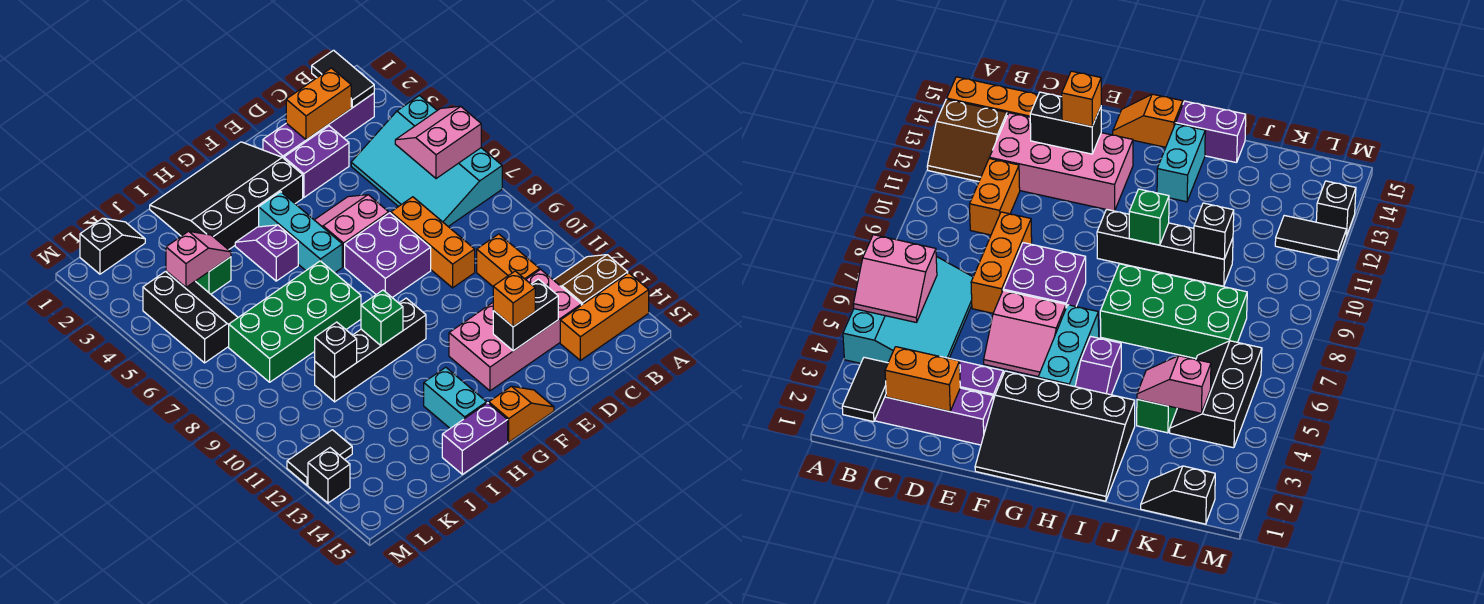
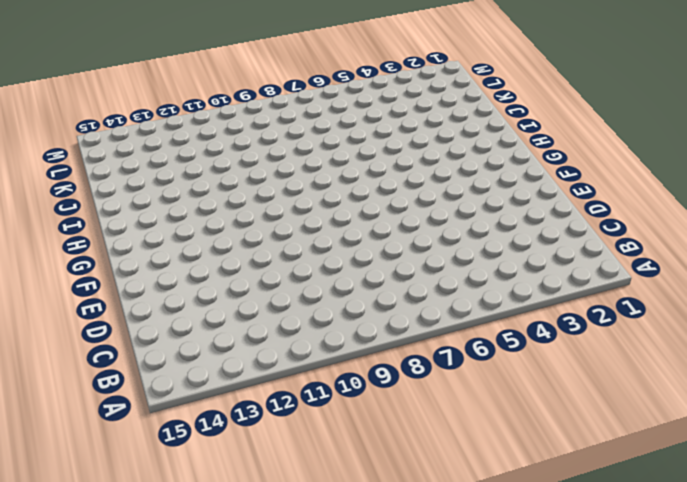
none -> cyan 3x4 slope [351,96,502,226]
none -> brown 2x2 slope [554,255,628,305]
none -> orange 1x3 brick [560,273,649,360]
none -> purple 1x4 brick [263,93,374,158]

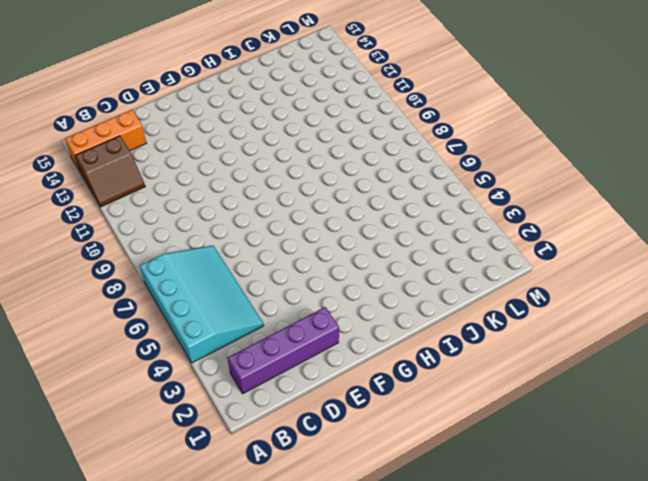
none -> orange 1x2 brick [477,234,540,286]
none -> pink 2x4 brick [449,269,581,391]
none -> purple 1x2 brick [284,126,349,197]
none -> orange 1x3 brick [391,197,475,288]

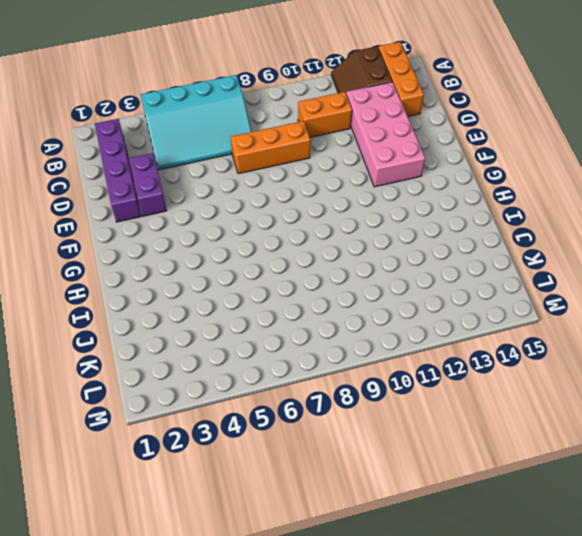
none -> pink 2x2 slope [315,195,389,267]
none -> purple 2x2 brick [345,213,431,297]
none -> black 3x4 slope [150,142,303,250]
none -> orange 1x2 slope [489,386,554,442]

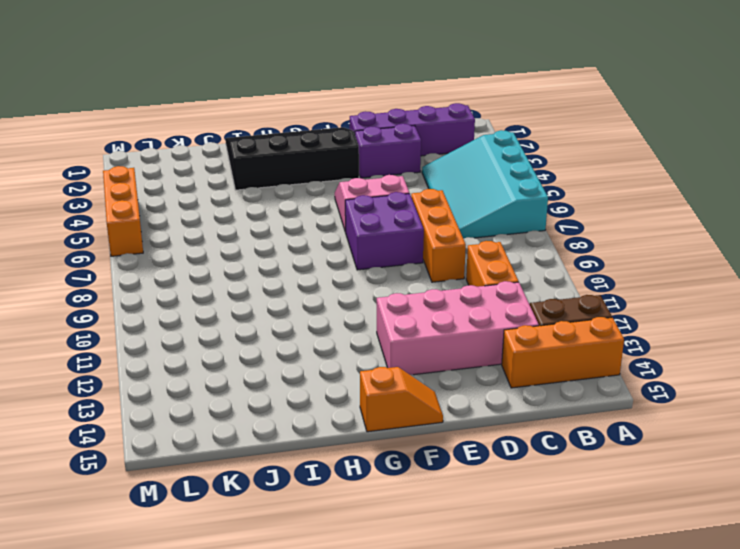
orange 1x3 brick [103,166,143,256] -> none
none -> cyan 1x3 brick [259,192,342,273]
none -> black 1x4 brick [315,298,426,402]
none -> purple 1x2 slope [235,225,298,281]
none -> green 2x4 brick [229,261,361,382]

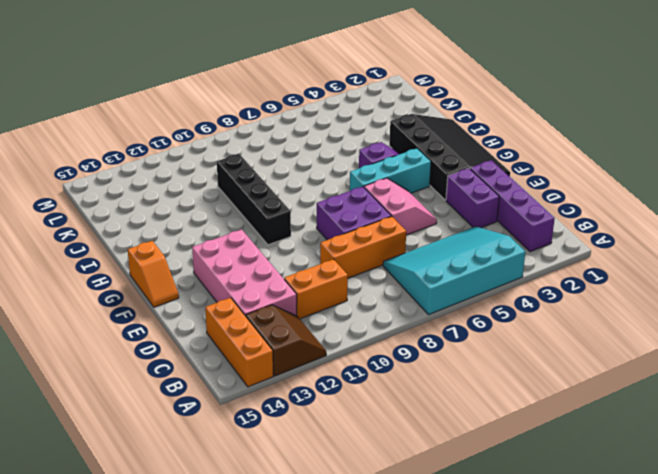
none -> green 2x4 brick [229,261,361,382]
none -> cyan 1x2 brick [424,367,487,428]
none -> purple 1x2 brick [442,403,508,474]
none -> green 1x1 brick [196,257,231,294]

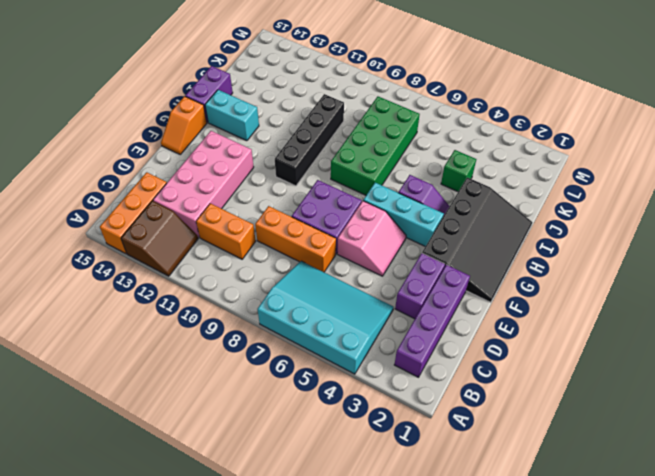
none -> black 1x2 slope [80,218,145,274]
none -> black 2x3 slope [143,271,238,363]
none -> black 1x2 tile [287,430,352,485]
none -> black 1x1 brick [308,448,350,503]

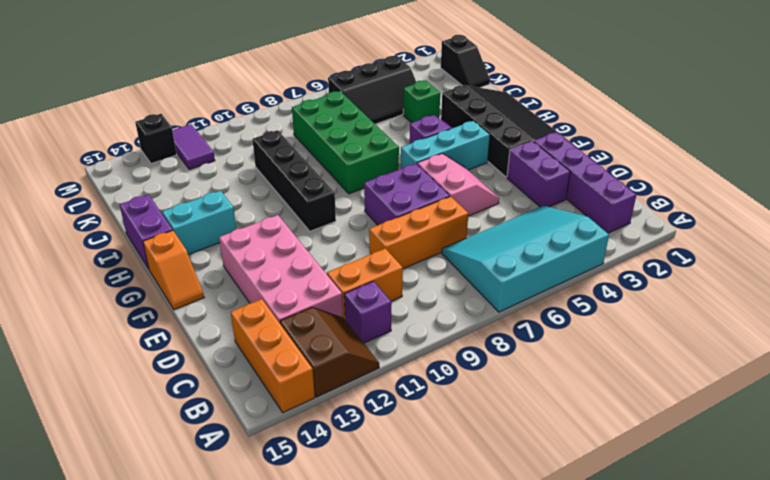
purple 1x1 brick [344,281,391,343] -> none
purple 1x2 tile [172,124,215,169] -> black 1x2 tile [287,430,352,485]
none -> pink 2x2 slope [395,106,481,179]
none -> black 1x2 tile [312,50,374,108]
none -> orange 1x2 brick [286,68,351,140]
none -> black 1x2 brick [493,279,558,351]

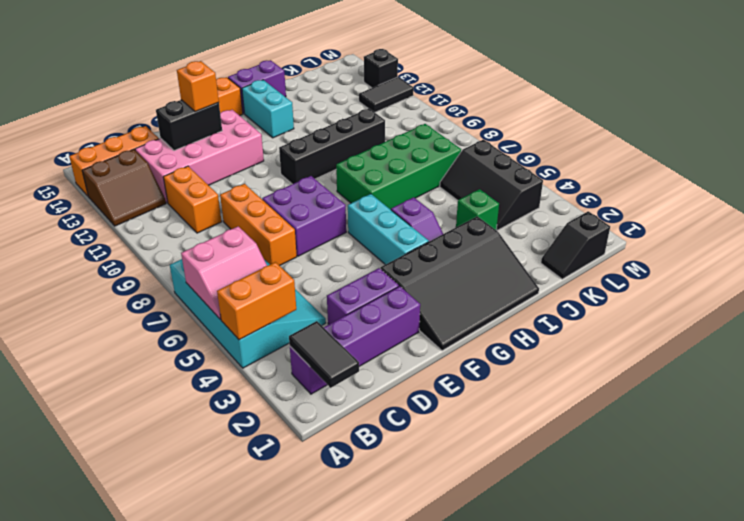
orange 1x2 brick [217,262,296,340] -> orange 1x2 brick moved to [286,68,351,140]
none -> pink 2x2 slope [315,195,389,267]
none -> green 1x1 brick [361,290,403,346]
none -> pink 1x2 slope [166,231,231,287]
none -> black 1x1 brick [315,322,357,378]

